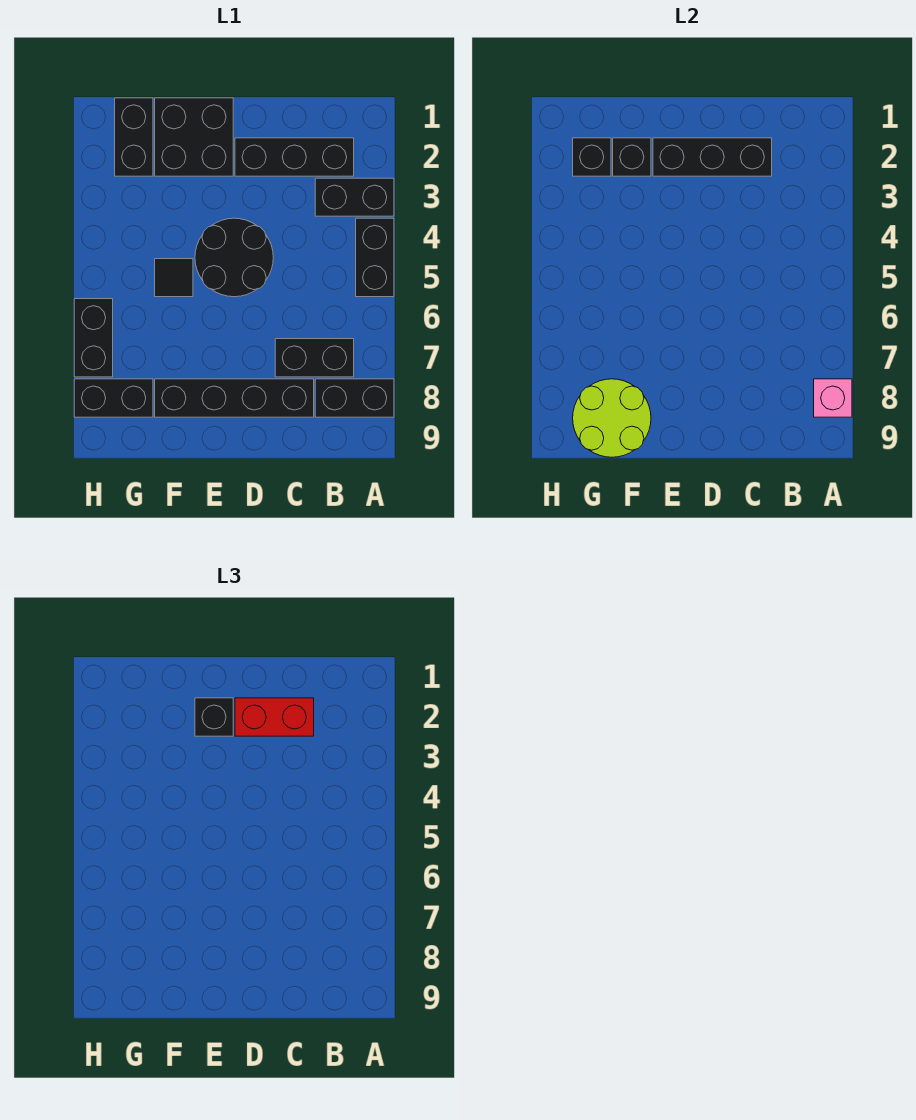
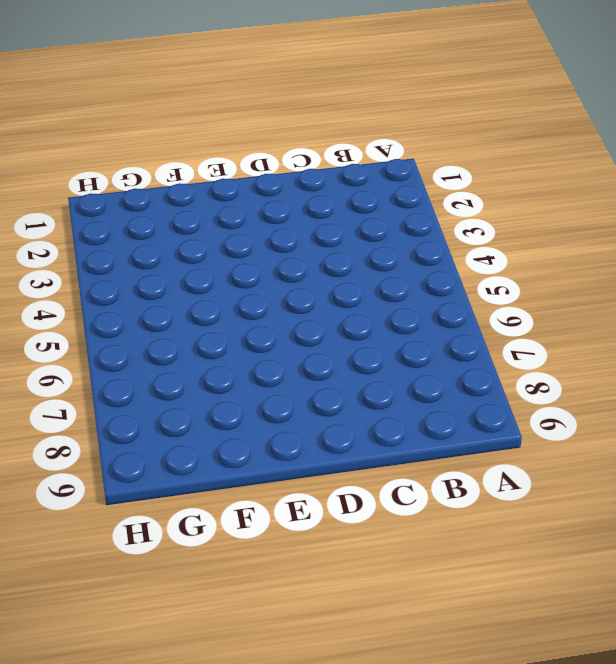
none -> black 1x2 brick [315,178,394,216]
none -> black 1x2 brick [356,218,394,297]
none -> black 1x2 brick [315,379,394,417]

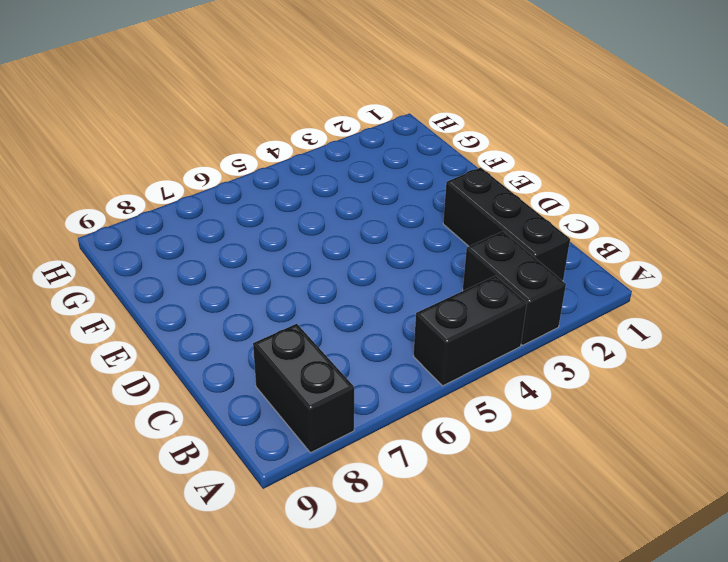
none -> black 1x2 brick [275,339,354,377]
none -> black 1x4 brick [155,379,314,417]
none -> black 2x2 round brick [195,218,273,297]

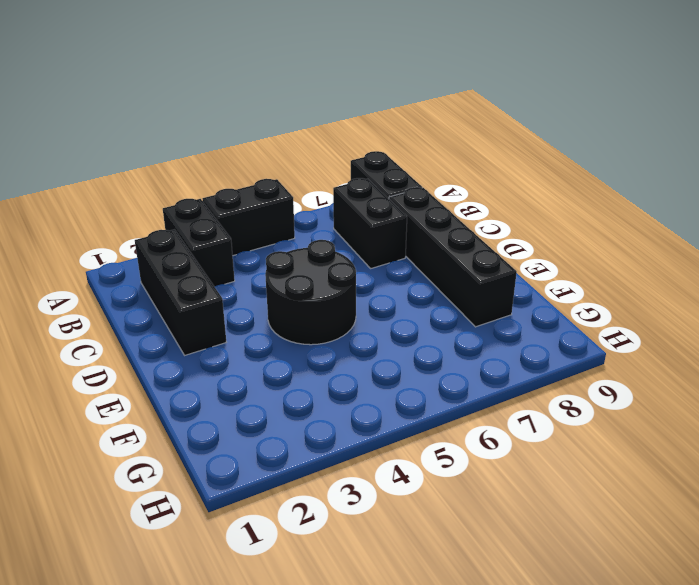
none -> black 2x2 brick [155,98,233,176]
none -> black 1x1 tile [155,259,193,297]
none -> black 1x2 brick [115,98,153,176]

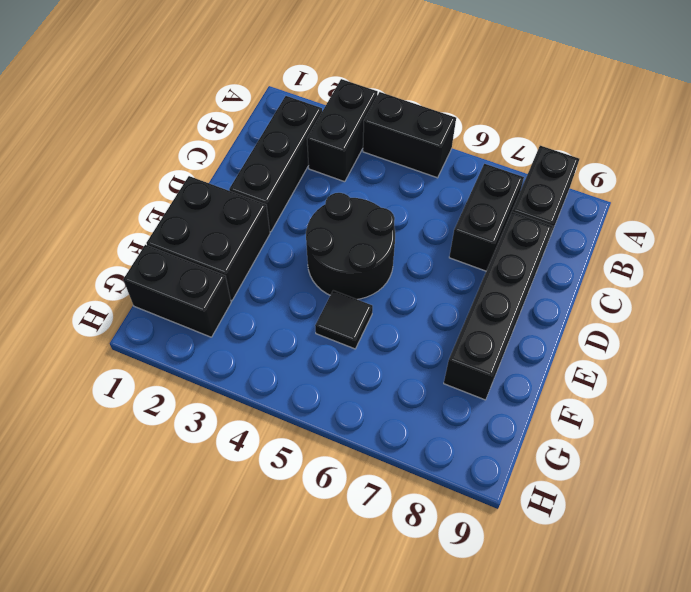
none -> black 1x2 brick [74,379,153,417]
none -> black 1x2 brick [74,299,113,377]
none -> pink 1x1 brick [814,379,852,417]

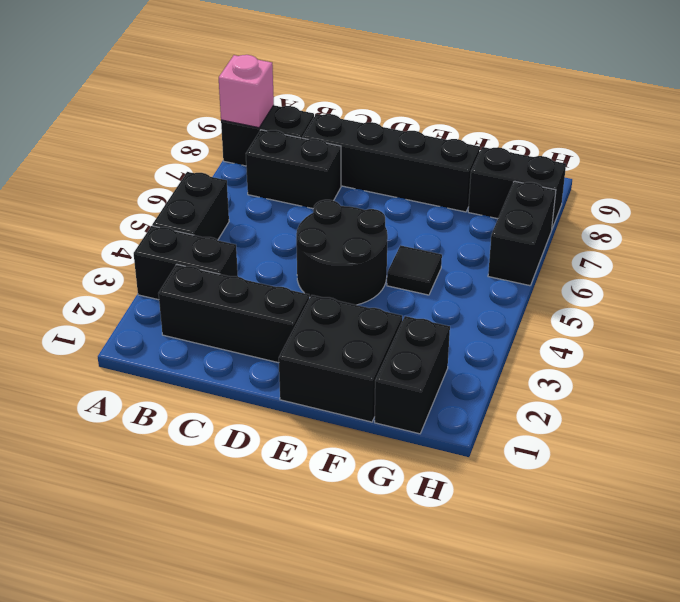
none -> black 1x3 brick [653,138,772,176]
none -> black 1x1 brick [613,138,651,176]
none -> lime 2x2 round brick [573,379,651,457]

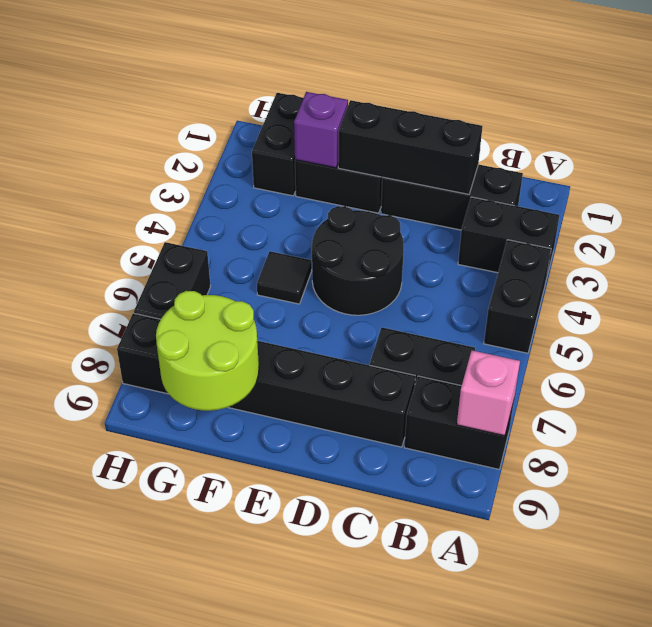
purple 1x1 brick [294,92,348,168] -> black 1x1 brick [613,138,651,176]
none -> black 1x1 brick [573,138,611,176]
none -> red 1x2 brick [235,698,314,736]
none -> black 1x1 brick [195,698,233,736]

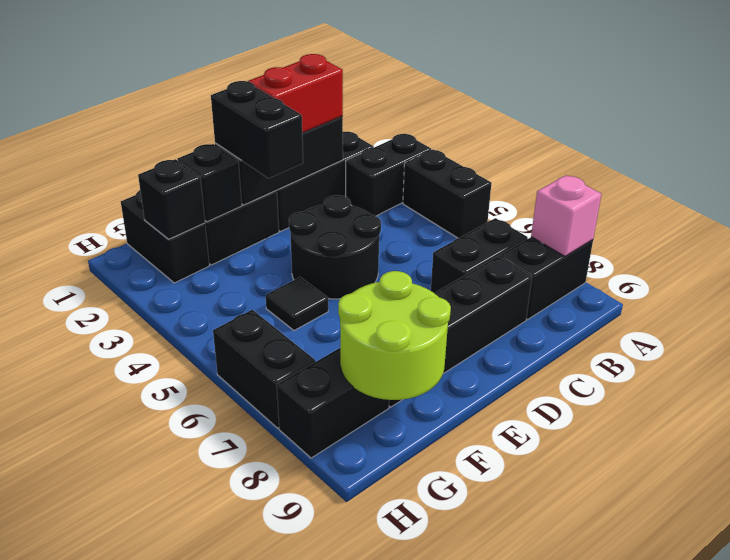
black 1x2 brick [211,81,303,178] -> black 1x1 brick [195,698,233,736]

